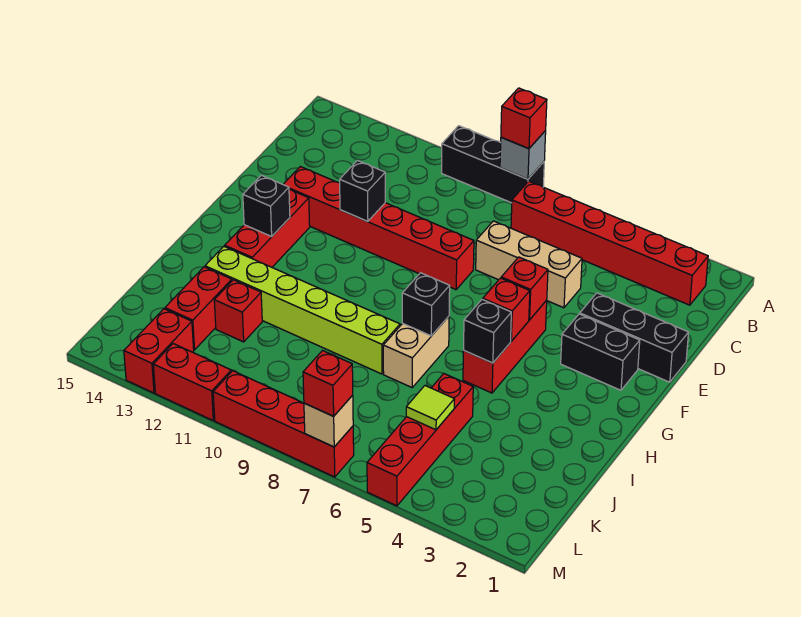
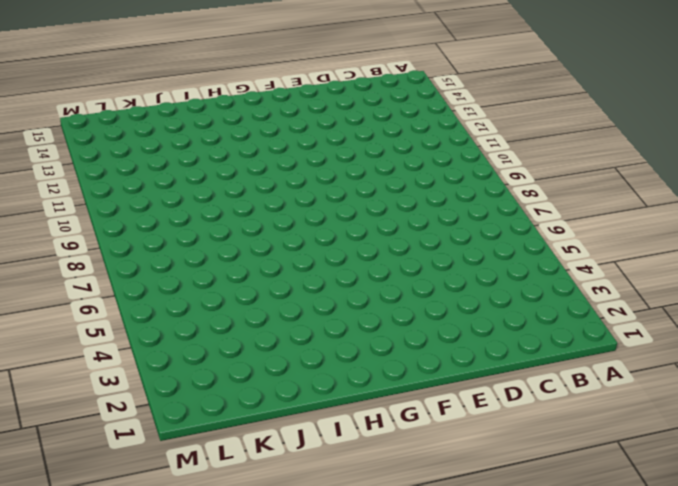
none -> black 1x3 brick [442,126,544,203]
none -> red 1x6 brick [511,181,708,305]
none -> tan 1x3 brick [476,221,582,308]

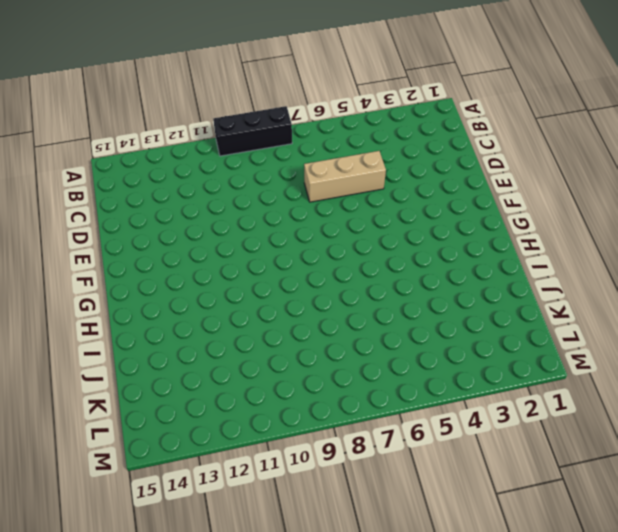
none -> red 1x6 brick [511,181,708,305]
none -> black 1x3 brick [580,293,689,382]
none -> red 1x6 brick [283,167,474,290]

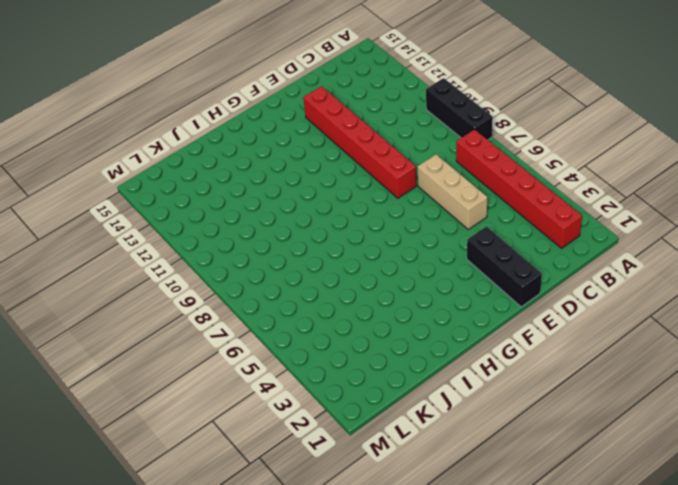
none -> black 1x2 brick [561,314,640,390]
none -> red 1x3 brick [463,300,547,393]
none -> red 1x3 brick [225,190,310,267]

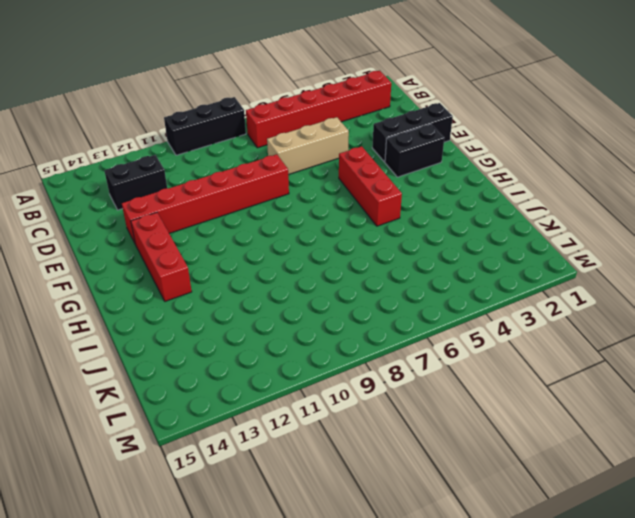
black 1x2 brick [104,155,167,210] -> none
none -> tan 1x2 brick [383,316,449,387]
none -> lime 1x6 brick [205,246,400,374]
none -> red 1x4 brick [367,374,473,506]

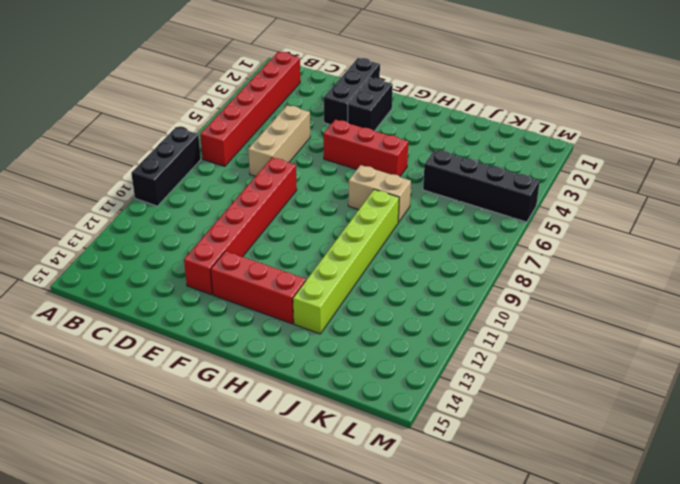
black 1x4 brick [423,149,540,222] -> red 1x4 brick [367,374,473,506]
none -> red 1x1 brick [214,280,262,342]
none -> red 1x2 brick [165,267,232,350]
none -> red 1x2 brick [124,309,194,393]

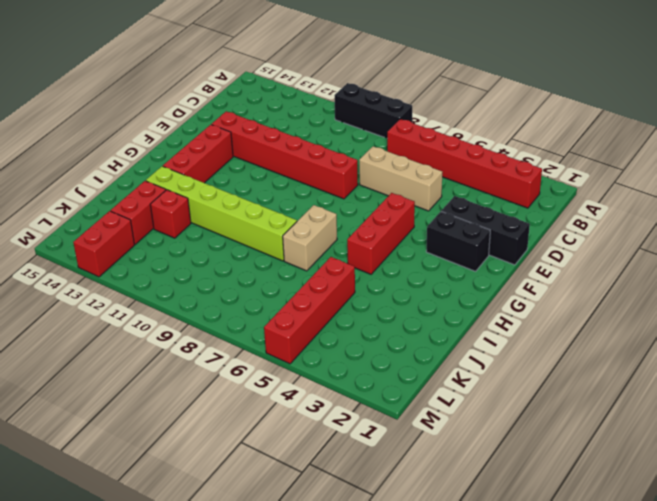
none -> red 1x4 brick [213,371,354,477]
none -> red 1x2 brick [153,344,231,420]
none -> grey 1x1 brick [500,131,546,179]

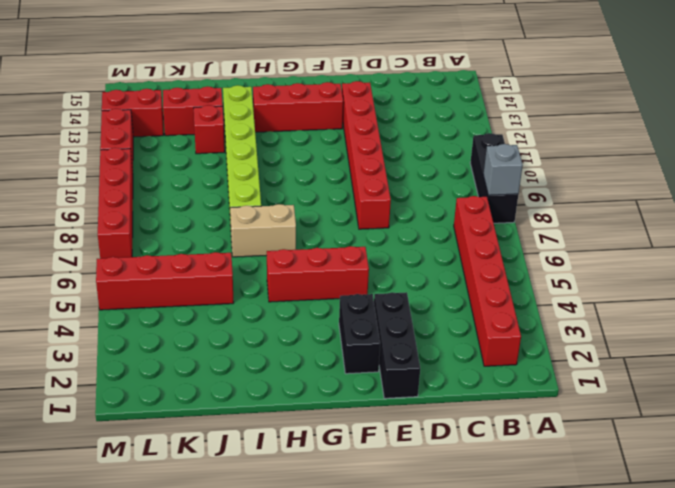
none -> tan 1x3 brick [476,221,582,308]
none -> black 1x1 brick [340,161,385,222]
none -> red 1x1 brick [501,257,548,320]

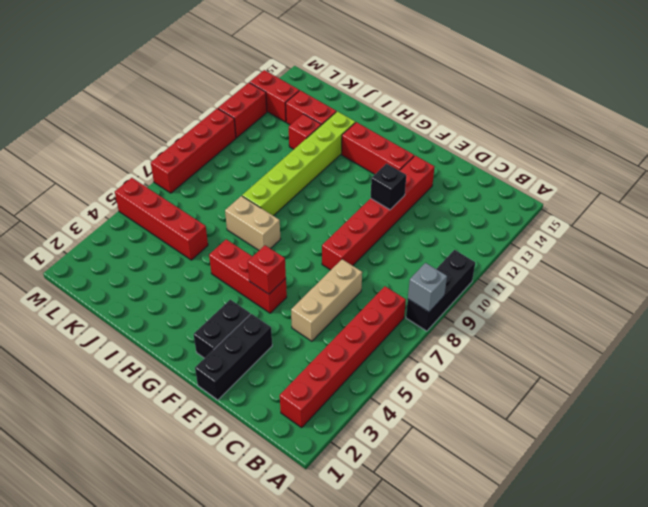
none -> red 1x1 brick [483,278,530,341]
none -> black 1x1 brick [243,175,290,236]
none -> black 1x1 brick [464,299,511,363]

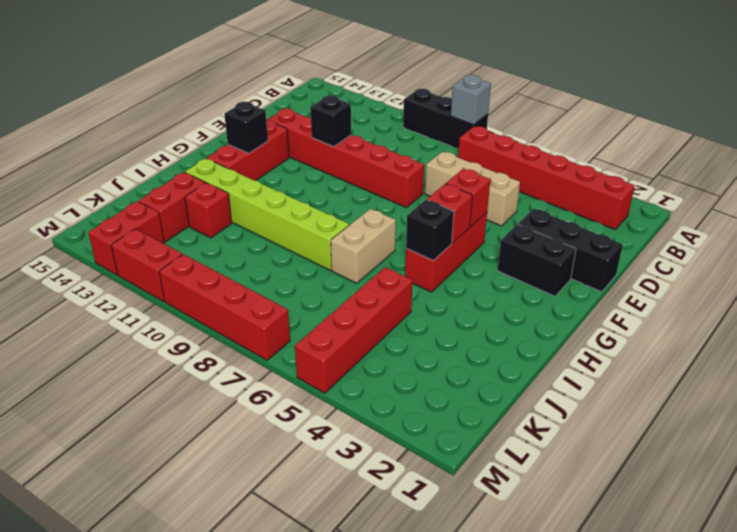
none -> black 1x1 brick [402,273,450,336]
none -> lime 1x1 tile [406,386,455,430]
none -> tan 1x1 brick [304,395,353,447]

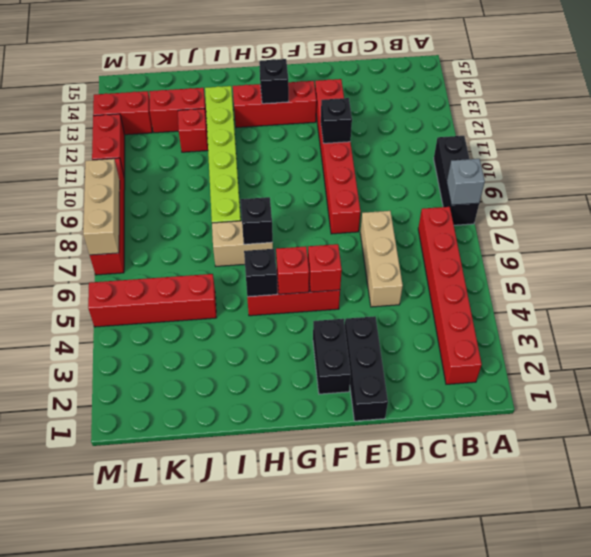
tan 1x3 brick [83,159,120,255] -> tan 1x1 brick [304,395,353,447]
none -> lime 1x1 tile [406,386,455,430]
none -> red 1x1 brick [501,88,547,149]
none -> red 1x1 brick [303,351,353,416]

